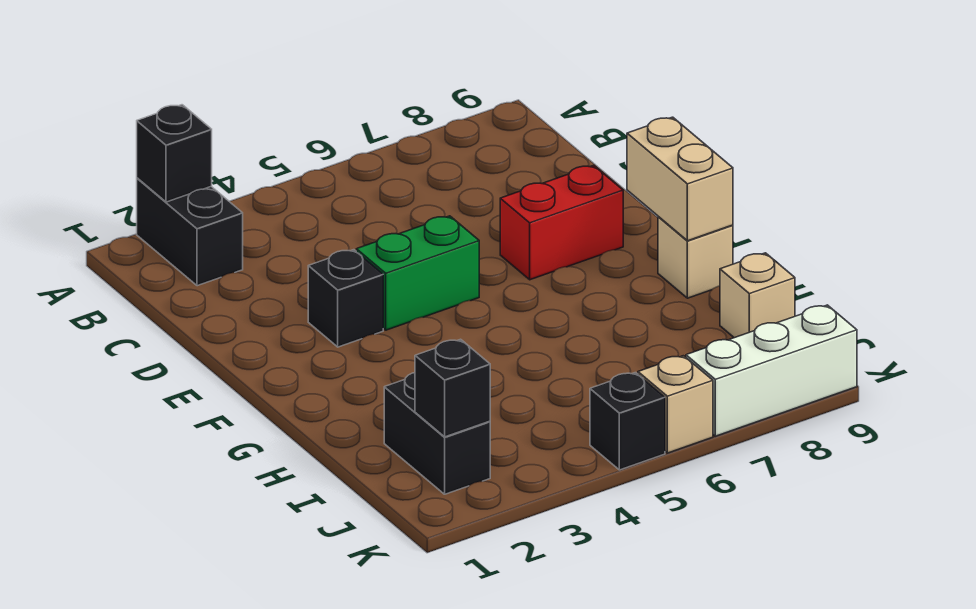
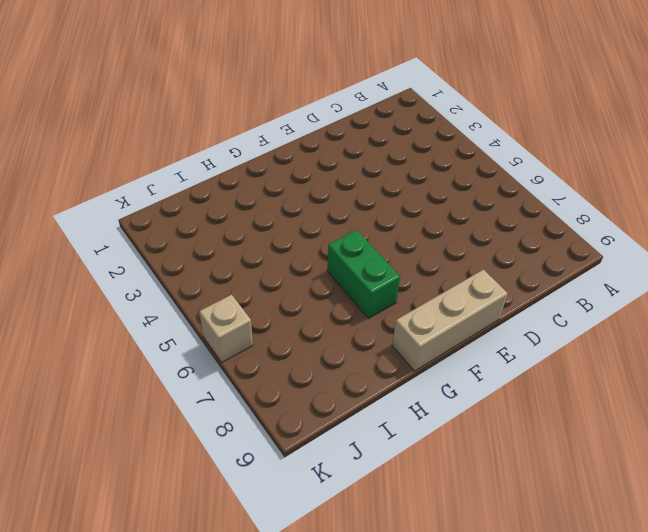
tan 1x3 brick [392,270,508,371] -> tan 1x1 brick [658,217,733,298]
green 1x2 brick [327,230,400,318] -> green 1x2 brick moved to [356,216,479,330]
none -> black 1x2 brick [137,178,243,286]
none -> black 1x1 brick [308,250,383,347]
none -> red 1x2 brick [500,165,623,280]

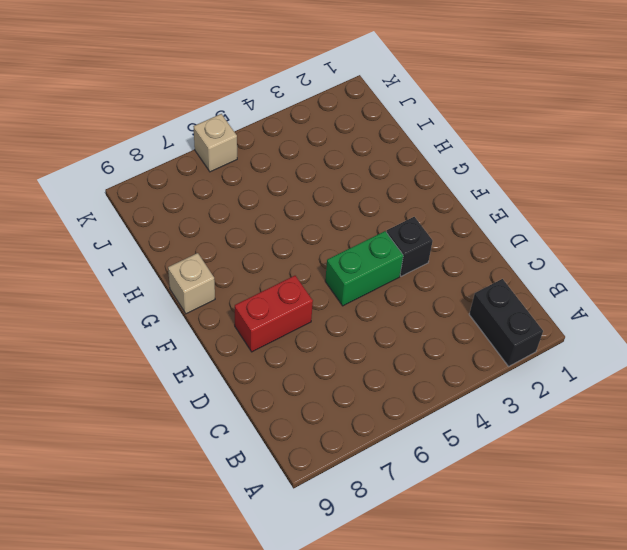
none -> black 1x2 brick [384,373,490,494]
none -> tan 1x1 brick [720,253,795,338]
none -> black 1x1 brick [590,373,665,470]

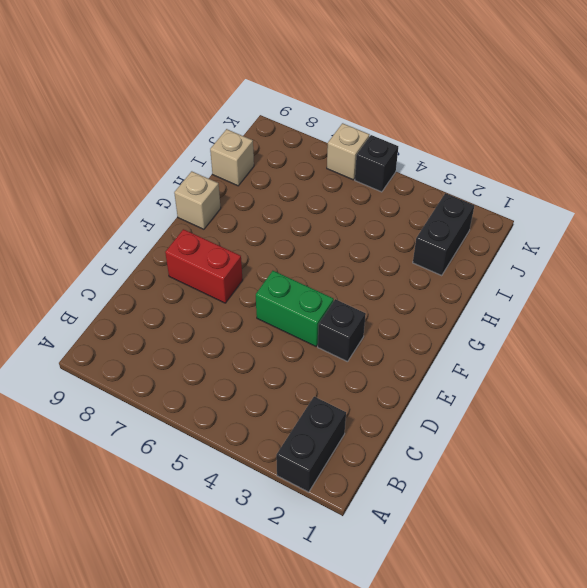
none -> white 1x3 brick [686,305,857,436]
none -> black 1x1 brick [137,105,212,202]
none -> tan 1x2 brick [627,117,733,241]

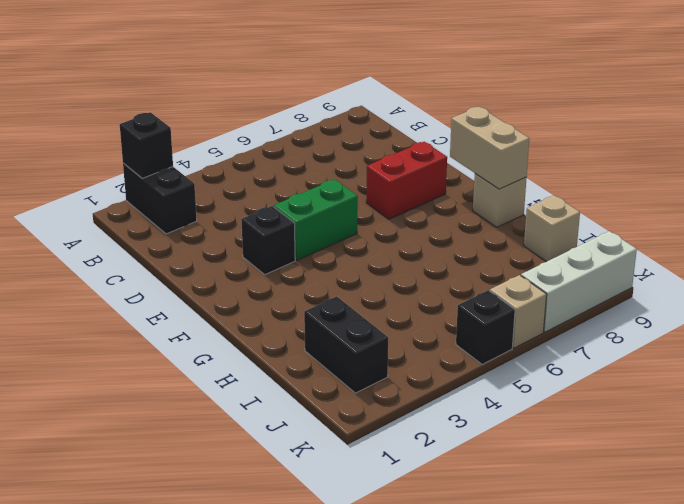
none -> black 1x1 brick [415,339,490,437]

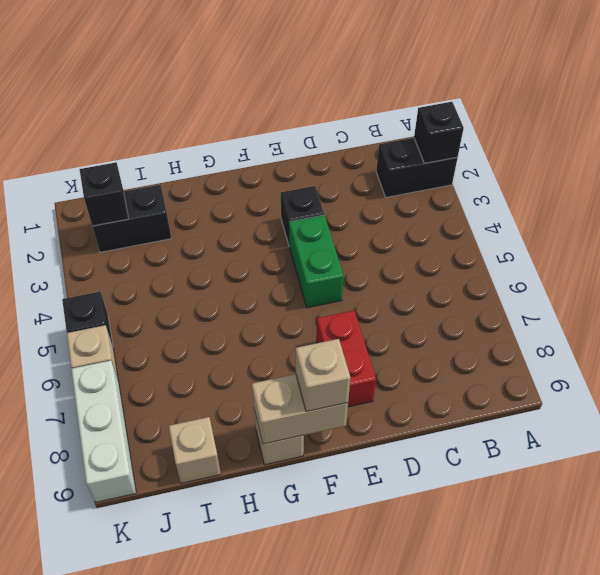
tan 1x1 brick [296,339,350,412] -> none

